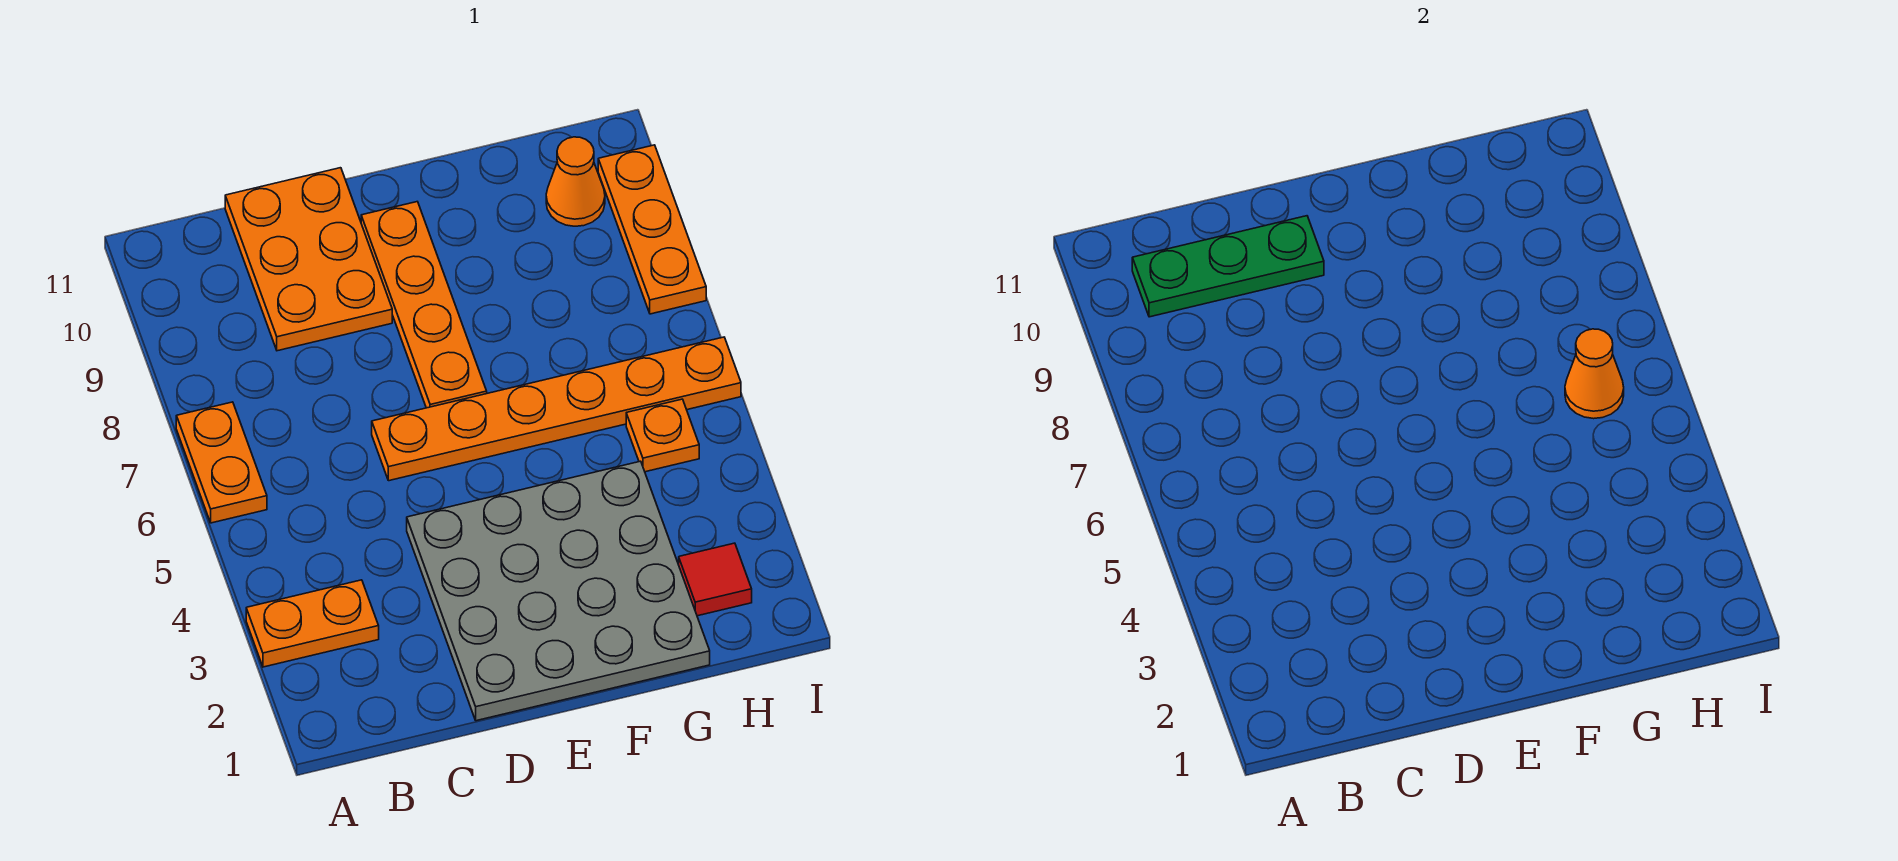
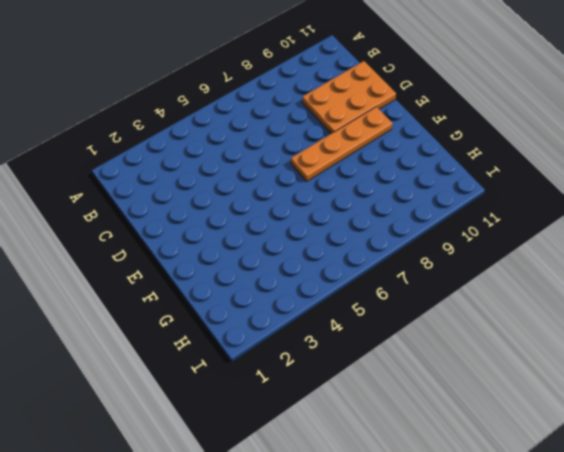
none -> orange 1x2 plate [246,580,379,667]
none -> orange 1x2 plate [176,402,267,523]
none -> grey 4x4 plate [407,461,710,721]

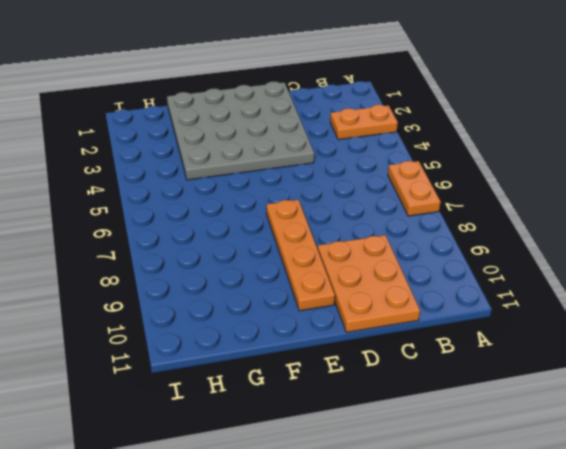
none -> orange 1x6 plate [372,337,741,481]
none -> red 1x1 tile [679,543,752,616]
none -> orange 1x1 plate [626,399,699,472]

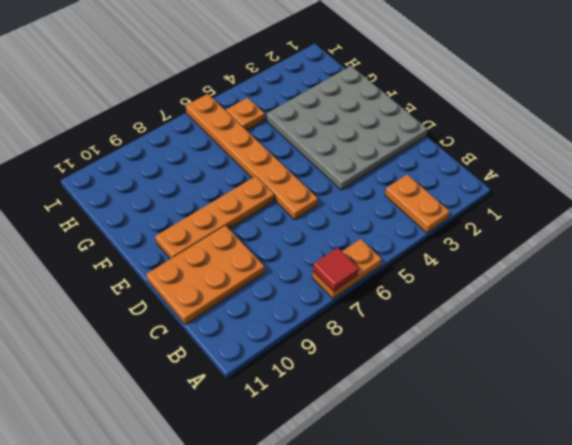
red 1x1 tile [313,248,359,291] -> red 1x1 tile moved to [679,543,752,616]
none -> orange 1x1 cone [546,137,605,226]
none -> orange 1x3 plate [598,145,706,314]
none -> green 1x3 plate [1132,216,1324,317]

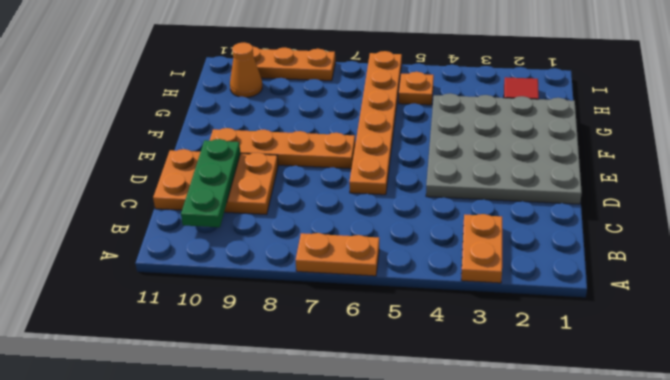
none -> orange 1x1 cone [1565,329,1624,419]

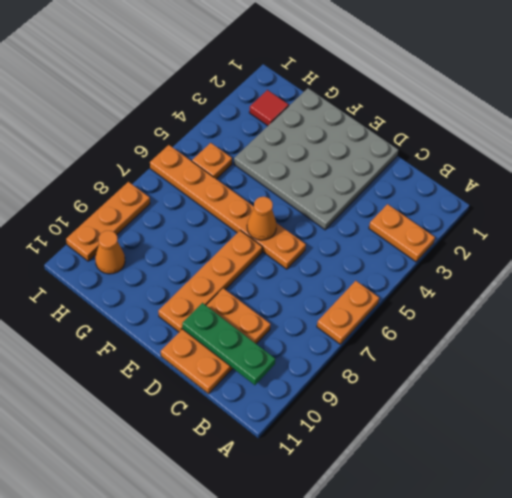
orange 1x1 cone [247,197,276,240] -> orange 1x1 cone moved to [1565,329,1624,419]

